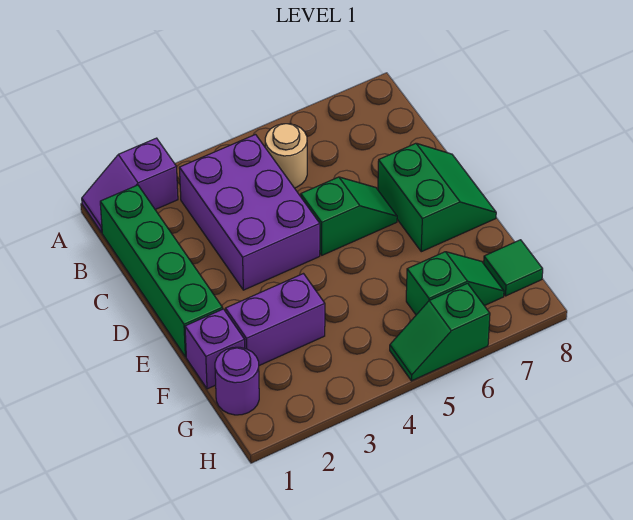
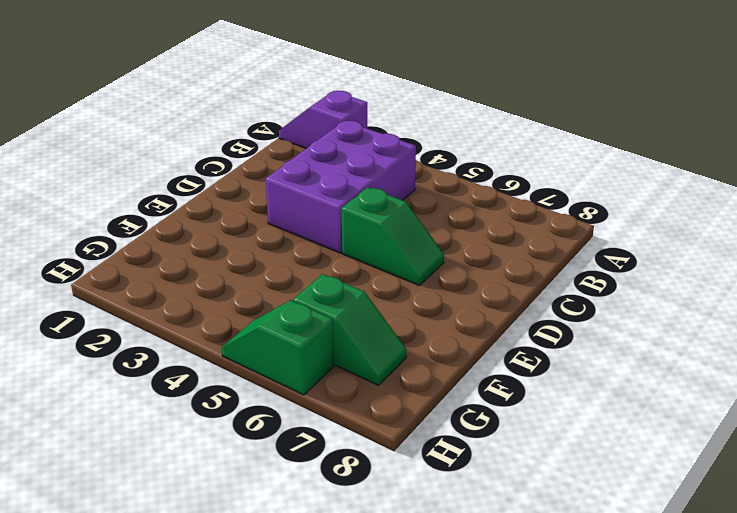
none -> green 1x4 brick [100,185,223,357]
none -> tan 1x1 round brick [265,124,307,188]
none -> green 2x2 slope [378,143,496,252]

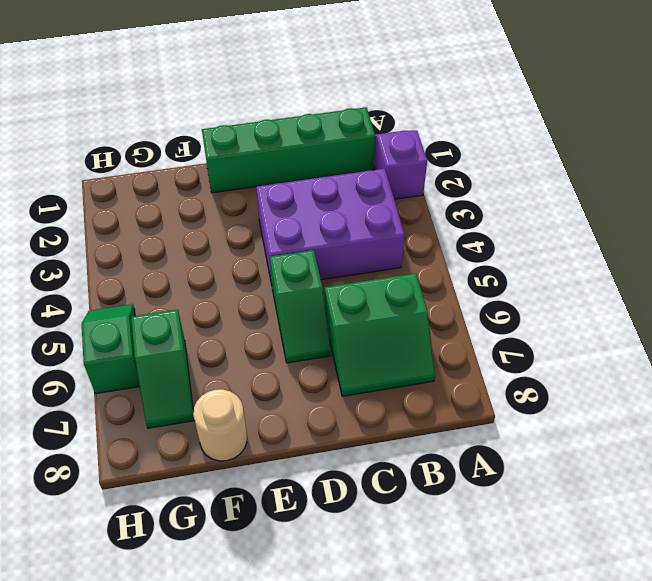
green 2x2 slope [325,273,435,396] -> green 2x2 slope moved to [378,143,496,252]
tan 1x1 round brick [193,389,247,461] -> tan 1x1 round brick moved to [265,124,307,188]
none -> purple 1x1 brick [185,309,245,389]
none -> purple 1x2 brick [226,274,325,366]
none -> purple 1x1 round brick [215,347,259,415]

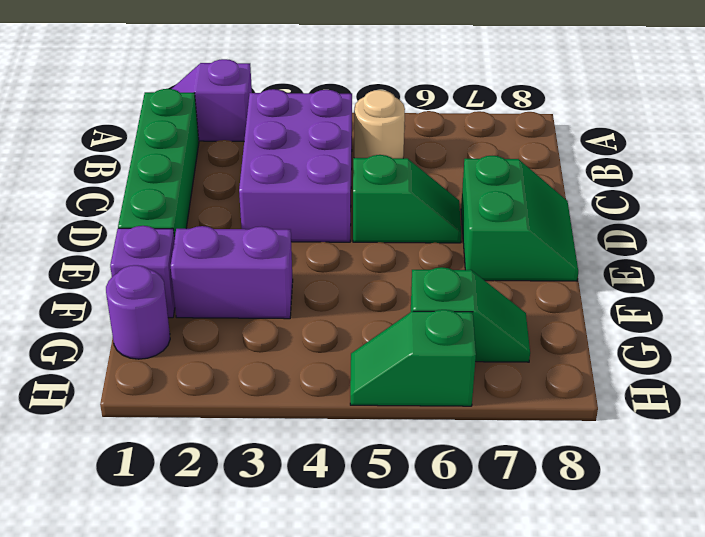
none -> green 1x1 tile [484,240,543,296]

